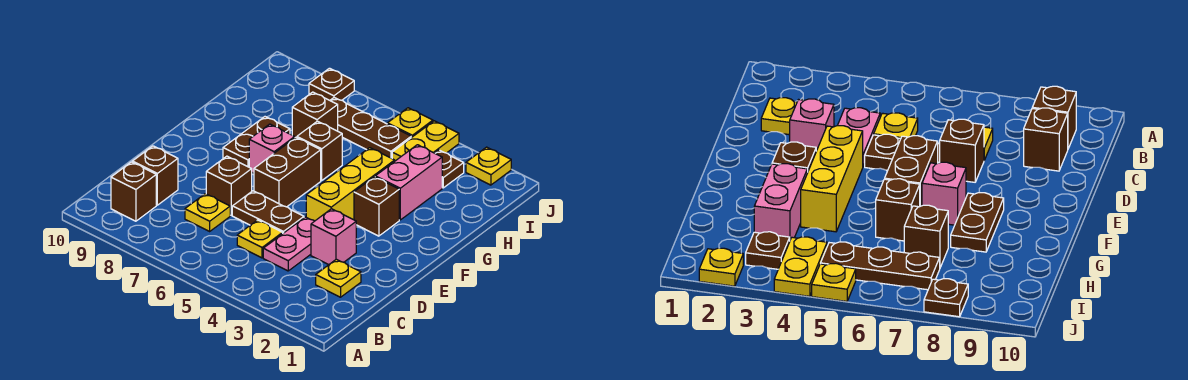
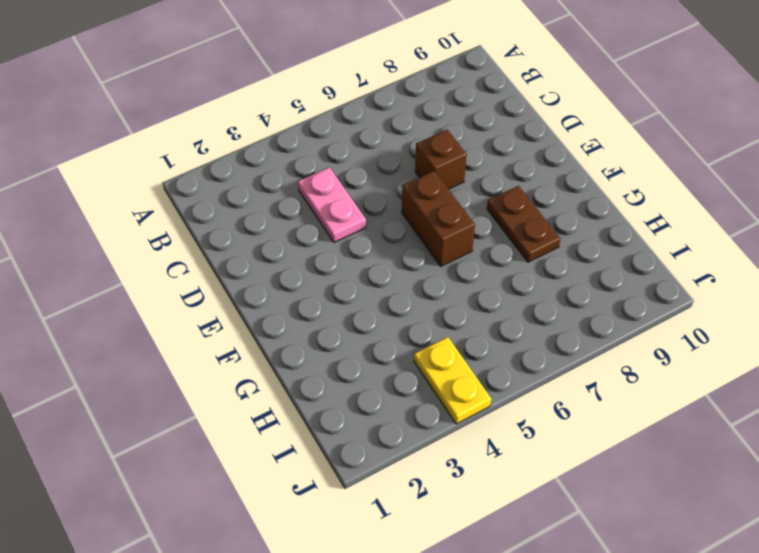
none -> brown 1x1 brick [111,162,156,221]
none -> yellow 1x1 plate [316,259,361,297]
none -> yellow 1x1 plate [237,220,283,258]

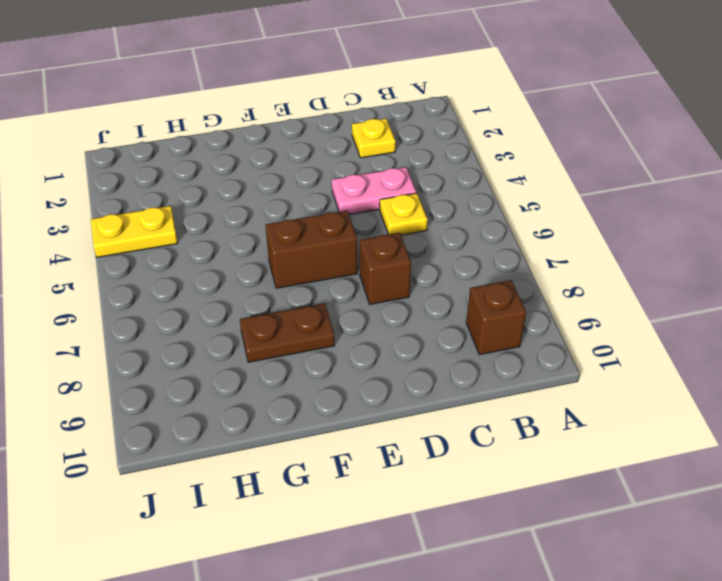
none -> yellow 1x1 plate [185,194,230,231]
none -> brown 1x1 brick [132,146,178,205]
none -> pink 1x1 brick [311,209,356,265]

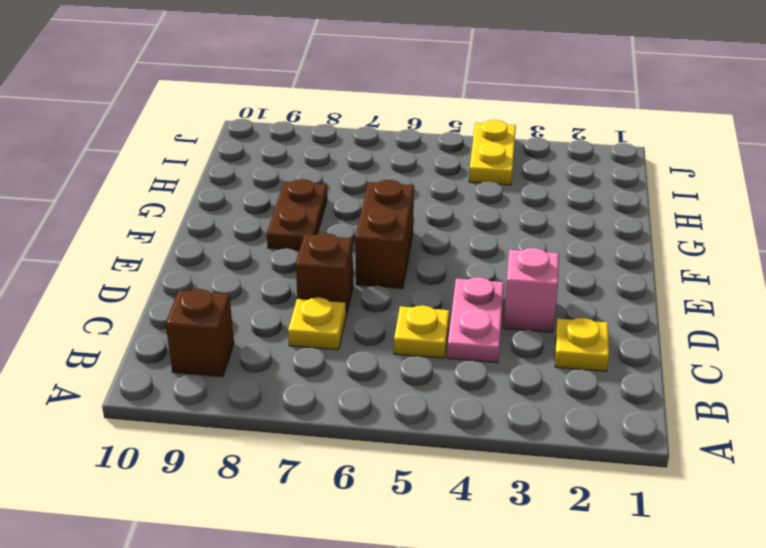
none -> brown 1x1 brick [132,146,178,205]
none -> brown 1x2 plate [232,191,304,233]
none -> yellow 1x3 brick [306,148,395,221]

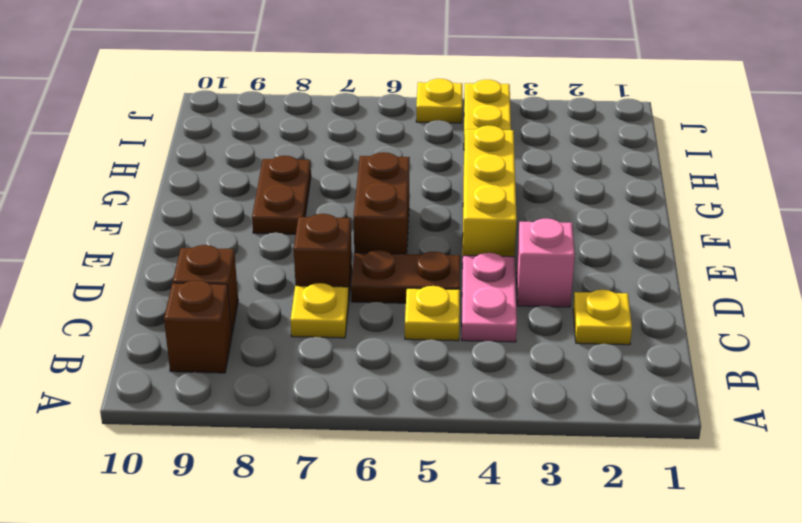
none -> brown 1x1 brick [354,177,399,236]
none -> pink 1x1 brick [249,124,295,173]
none -> pink 1x2 brick [375,145,442,220]

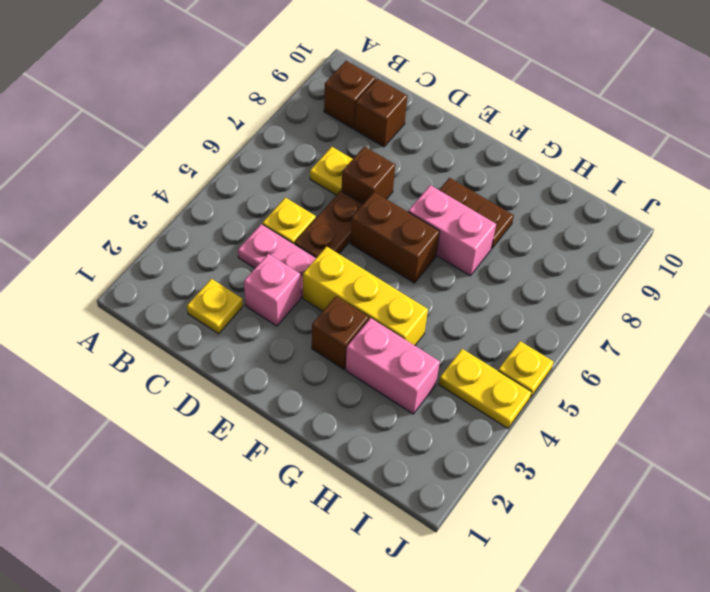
pink 1x2 brick [408,185,496,276] -> pink 1x1 brick [249,124,295,173]
none -> brown 1x1 brick [297,121,342,180]
none -> brown 1x1 brick [292,92,338,138]
none -> brown 1x1 plate [435,150,464,188]

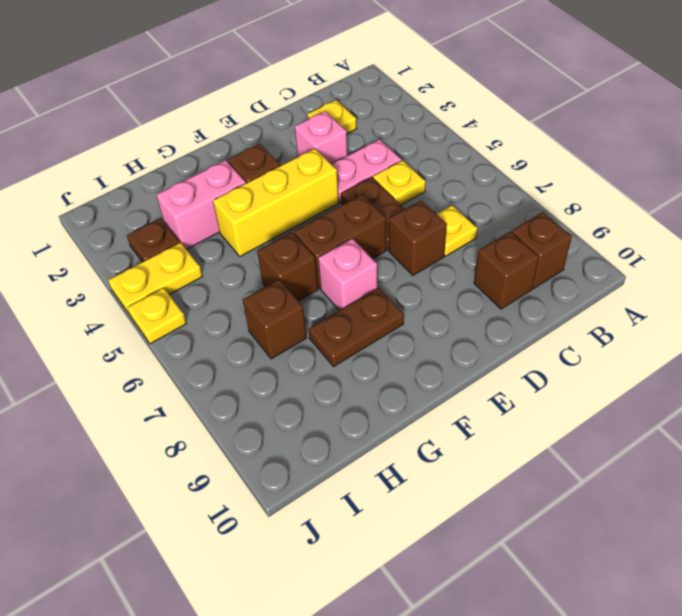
none -> brown 1x3 plate [330,98,411,158]
none -> yellow 1x1 plate [466,147,511,185]
none -> brown 1x1 plate [309,68,354,100]

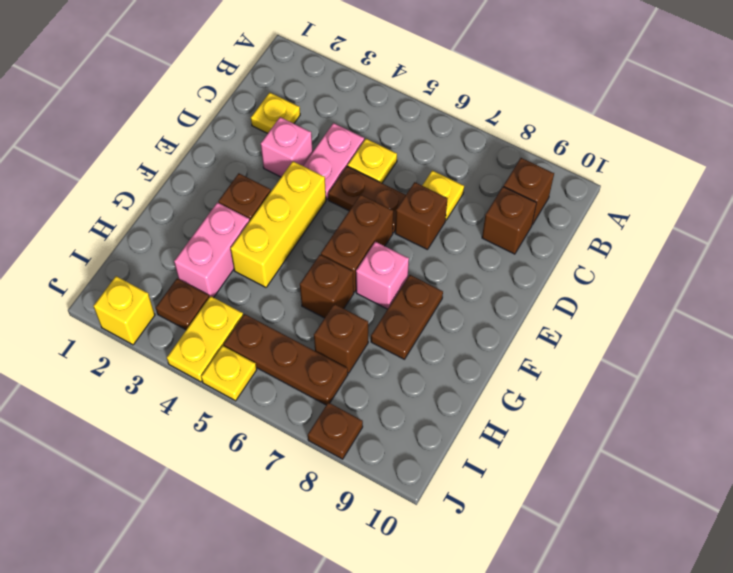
yellow 1x1 brick [94,276,155,345] -> yellow 1x1 plate [466,147,511,185]

